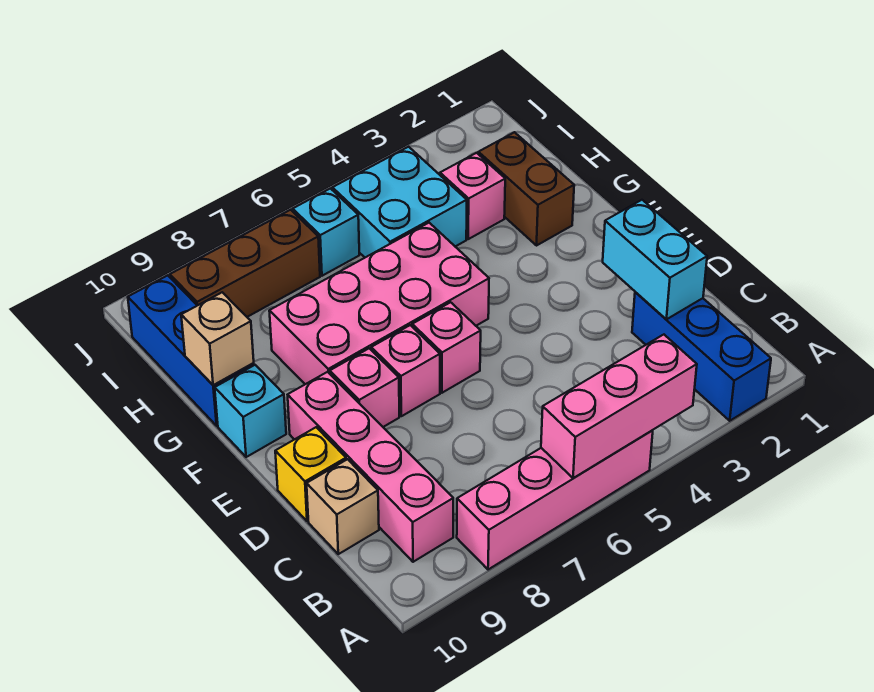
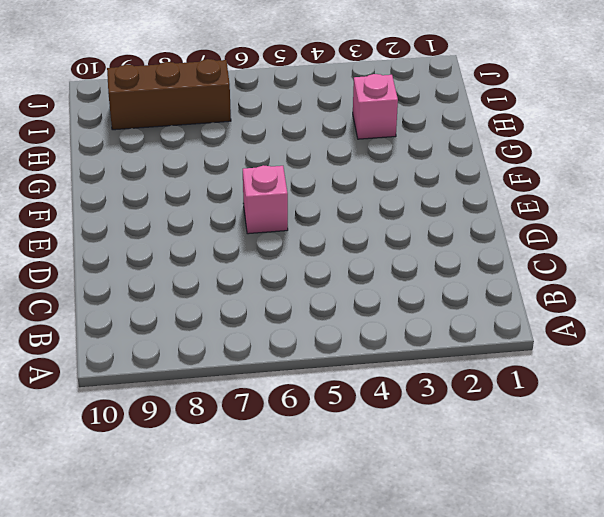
none -> blue 1x3 brick [632,292,771,421]
none -> pink 1x4 brick [457,430,653,570]
none -> pink 1x4 brick [288,372,453,562]

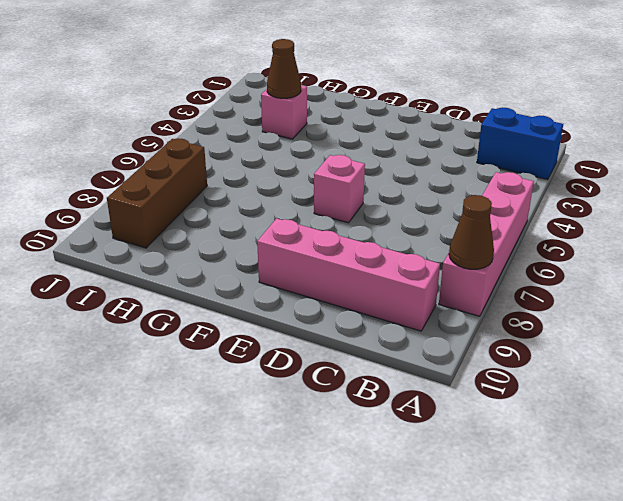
blue 1x2 brick [477,108,563,180] -> blue 1x3 brick [632,292,771,421]
brown 1x1 cone [449,195,494,269] -> none
brown 1x1 cone [267,39,301,98] -> none
none -> tan 1x1 brick [307,459,379,554]
none -> yellow 1x1 brick [275,427,346,521]
none -> pink 1x1 brick [371,325,440,416]

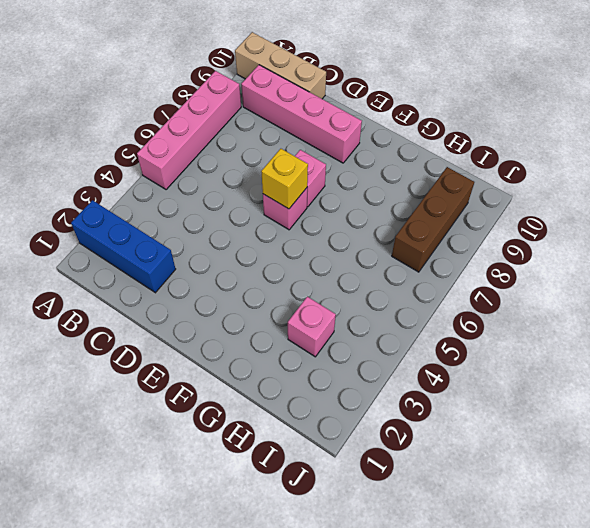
tan 1x3 brick [235,32,326,99] -> tan 1x1 brick [307,459,379,554]
yellow 1x1 brick [261,149,308,209] -> yellow 1x1 brick moved to [275,427,346,521]
none -> pink 1x1 brick [330,348,399,427]
none -> pink 2x4 brick [269,223,489,384]
none -> cyan 1x1 brick [215,365,286,457]

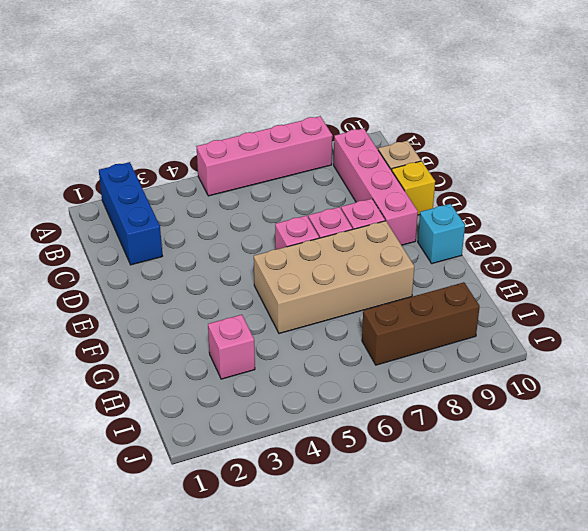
tan 2x4 brick [254,221,414,334] -> pink 2x4 brick [269,223,489,384]
none -> brown 1x2 brick [478,132,574,246]
none -> blue 1x3 brick [128,275,254,426]
none -> cyan 2x2 brick [332,147,467,257]

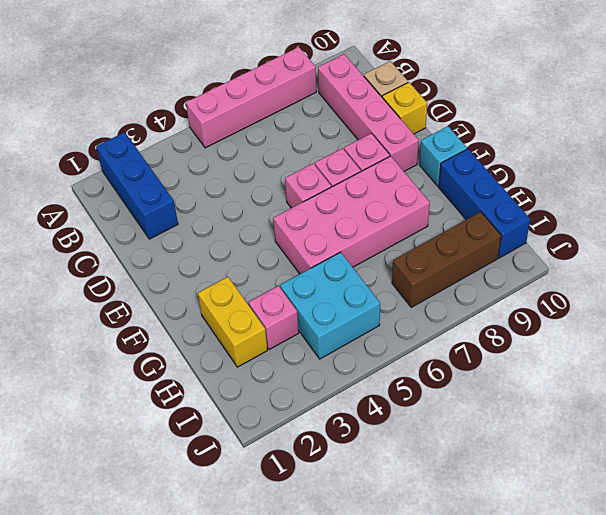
yellow 1x2 brick [198,277,267,367] -> brown 1x2 brick [478,132,574,246]
none -> cyan 1x1 brick [293,188,359,276]
none -> pink 1x3 brick [541,335,697,478]
none -> cyan 1x2 brick [603,200,707,319]

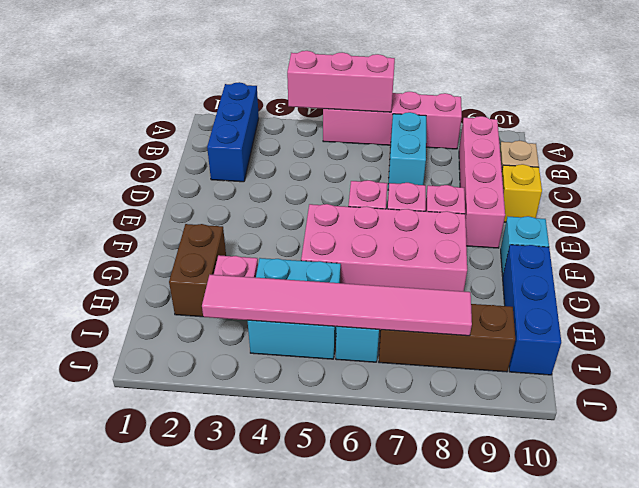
cyan 1x2 brick [388,112,426,190] -> cyan 1x2 brick moved to [603,200,707,319]
pink 1x6 tile [202,275,472,336] -> none
none -> tan 1x1 brick [181,292,254,385]

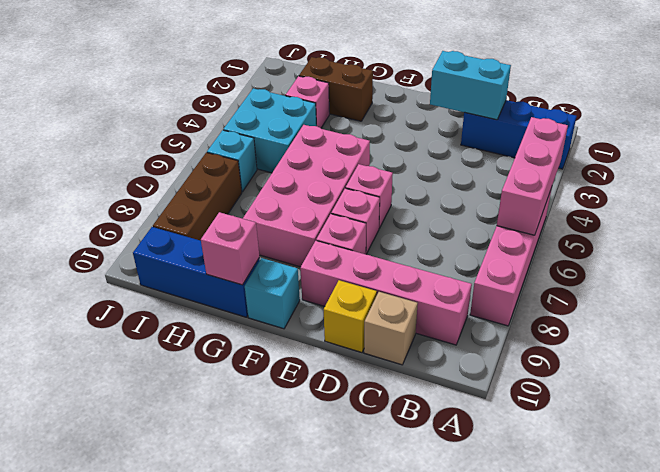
pink 1x1 brick [201,212,259,285] -> tan 1x1 brick [181,292,254,385]

